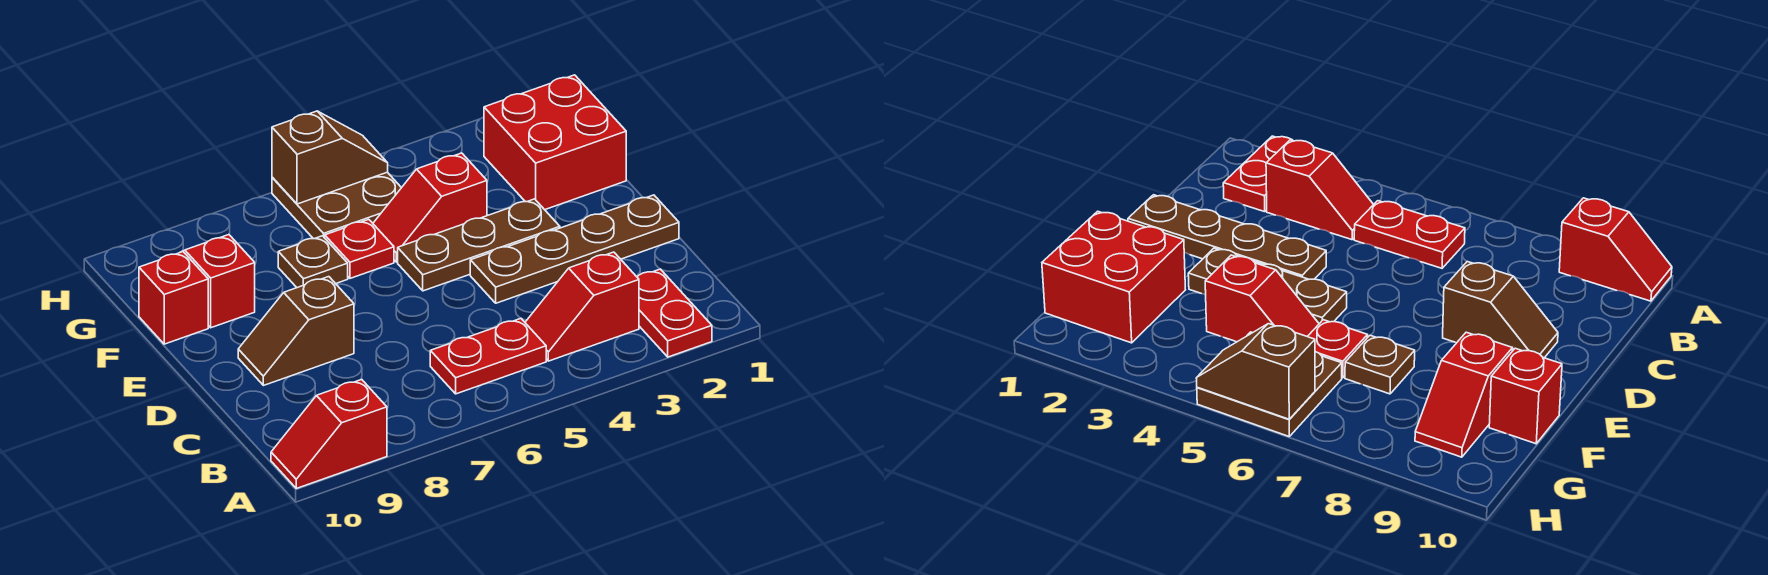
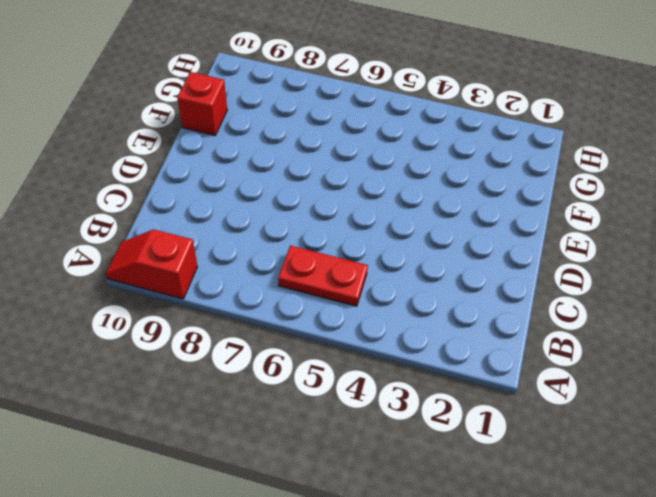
none -> red 1x2 plate [637,269,712,357]
none -> red 1x2 slope [525,252,639,361]
none -> brown 1x4 plate [470,195,679,303]

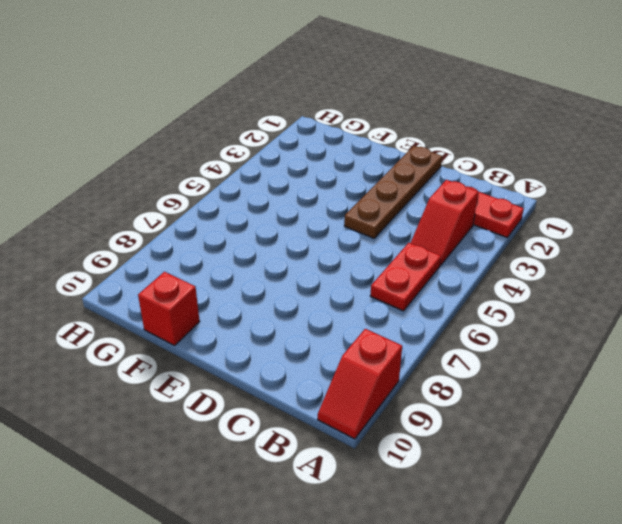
none -> brown 1x2 slope [238,277,354,386]
none -> brown 1x3 plate [398,199,560,291]
none -> red 2x2 brick [484,75,626,210]

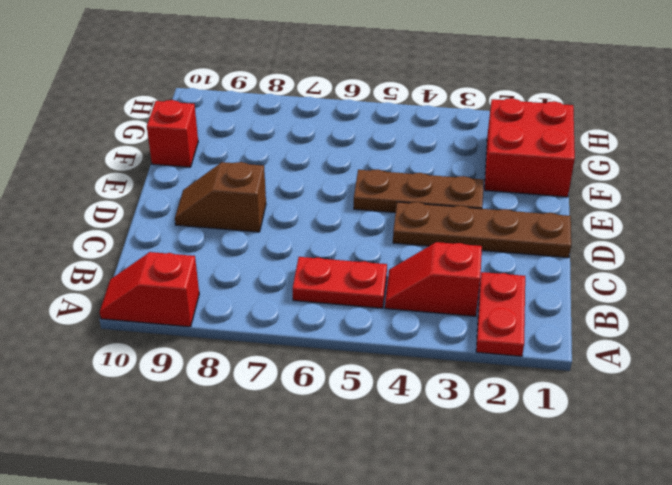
none -> red 1x2 slope [373,153,487,262]
none -> red 1x1 plate [325,219,394,278]
none -> brown 1x1 plate [278,236,348,288]

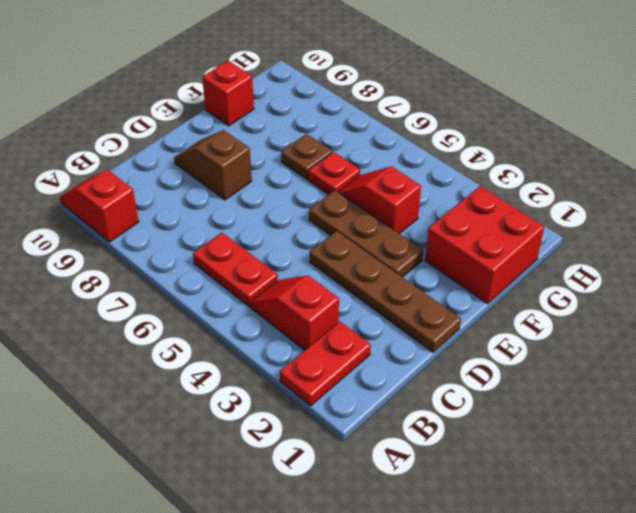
none -> red 1x2 slope [182,235,255,328]
none -> brown 2x2 plate [272,172,401,239]
none -> brown 1x2 slope [272,111,388,204]

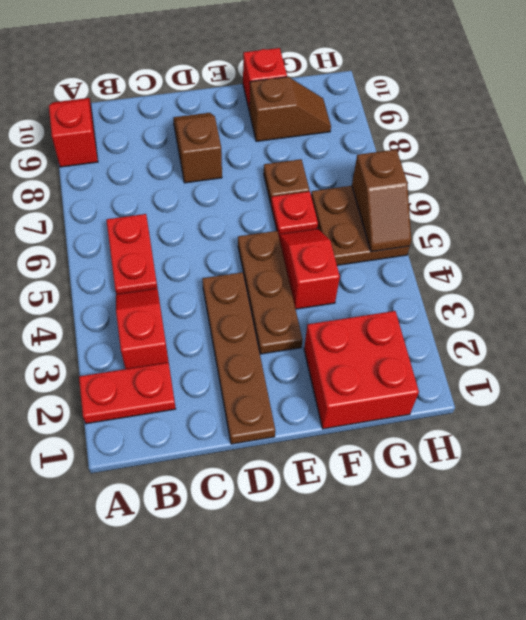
brown 1x2 slope [250,77,331,141] -> red 1x2 slope [182,235,255,328]

